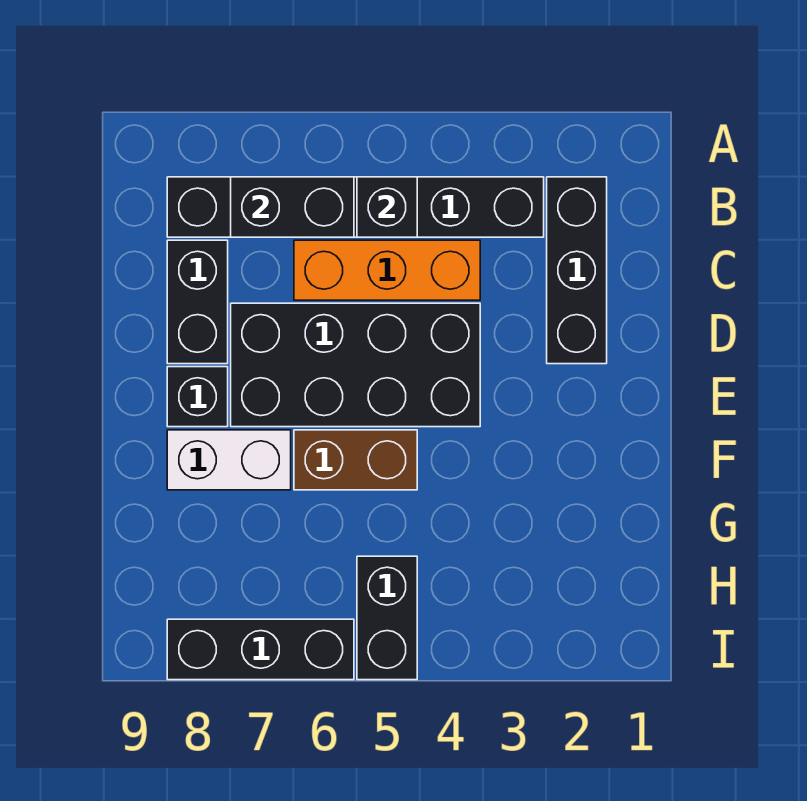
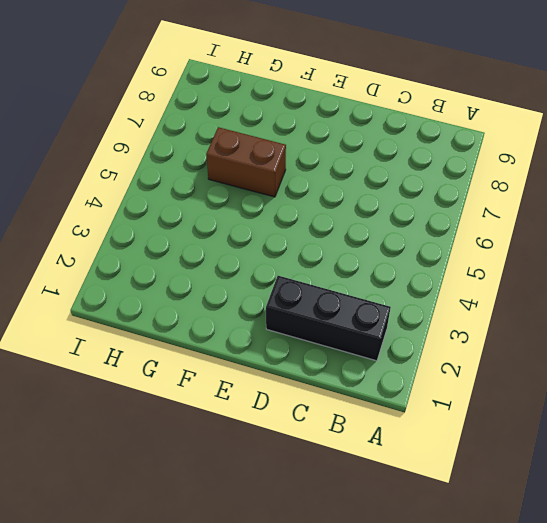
brown 1x2 brick [206,127,286,197] -> brown 1x2 brick turned to [294,430,417,490]
none -> black 1x6 brick [167,177,544,237]
none -> orange 1x3 brick [294,240,480,300]
none -> black 1x2 brick [167,240,228,364]

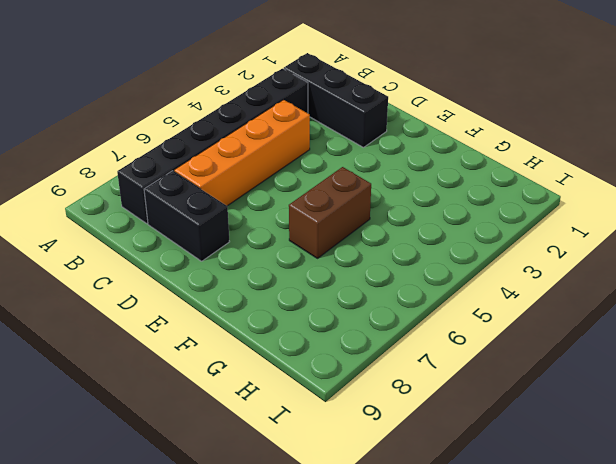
orange 1x4 brick [174,100,310,206] -> orange 1x3 brick [294,240,480,300]
none -> black 2x4 brick [231,303,480,427]
none -> black 1x1 brick [167,367,228,427]
none -> white 1x2 brick [167,430,291,490]

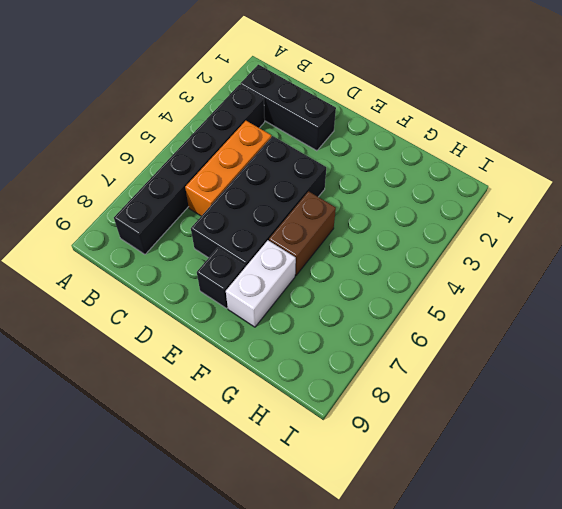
none -> black 1x2 brick [167,240,228,364]
none -> black 1x2 brick [357,556,417,680]
none -> black 1x3 brick [167,619,354,680]

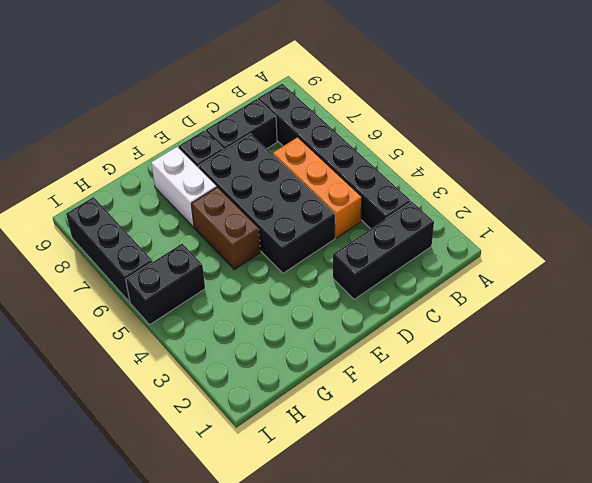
none -> black 1x1 brick [357,177,417,237]
none -> black 1x2 brick [231,177,354,237]

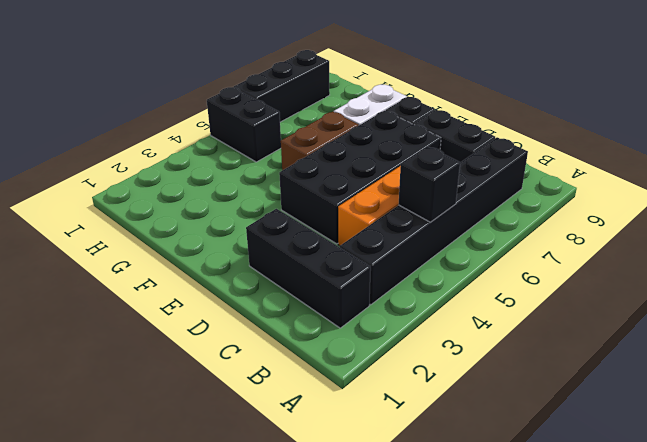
none -> black 1x2 brick [231,177,354,237]

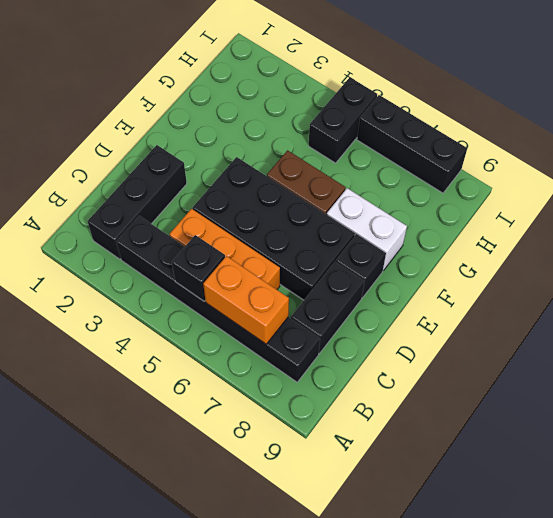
orange 1x2 brick [203,256,289,344] -> black 1x2 brick [231,177,354,237]

